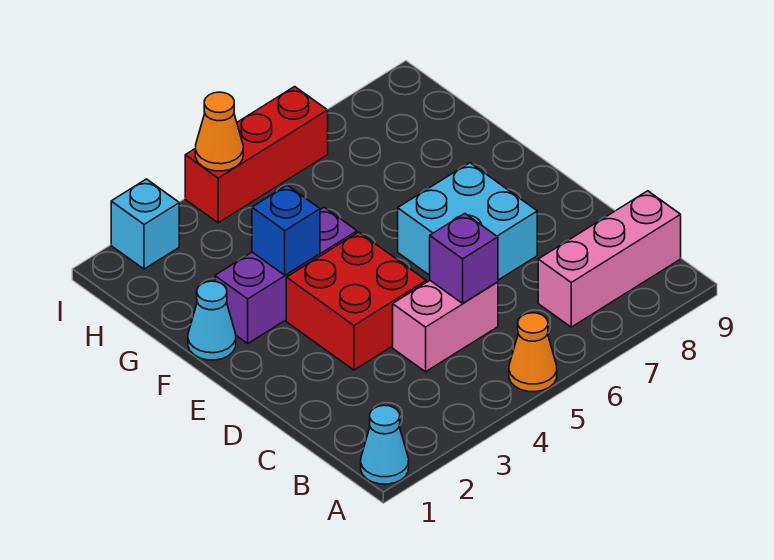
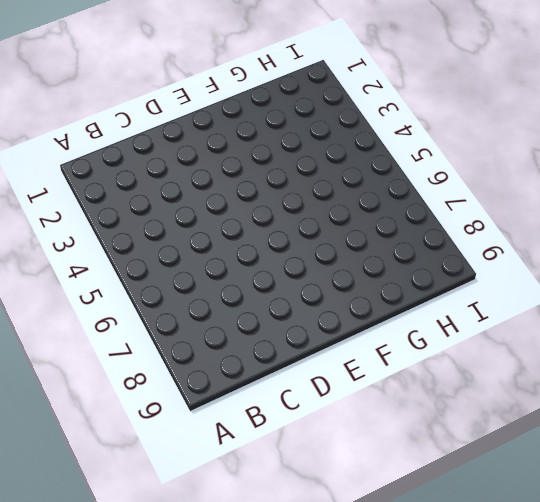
none -> cyan 1x1 cone [361,405,409,484]
none -> orange 1x1 cone [509,313,557,392]
none -> pink 1x3 brick [538,191,681,327]

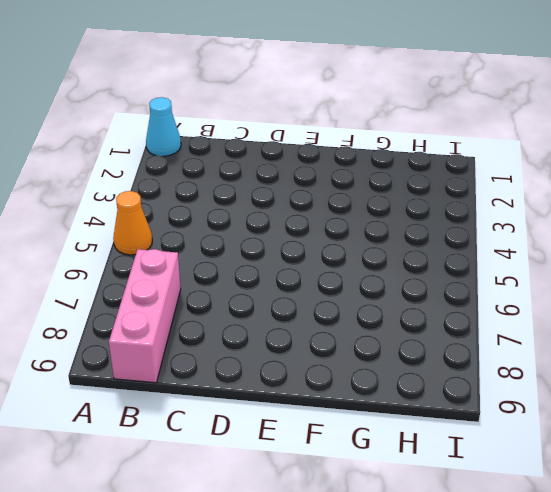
none -> pink 1x2 brick [393,281,498,372]
none -> red 2x2 brick [286,232,426,370]
none -> cyan 2x2 brick [398,163,537,280]

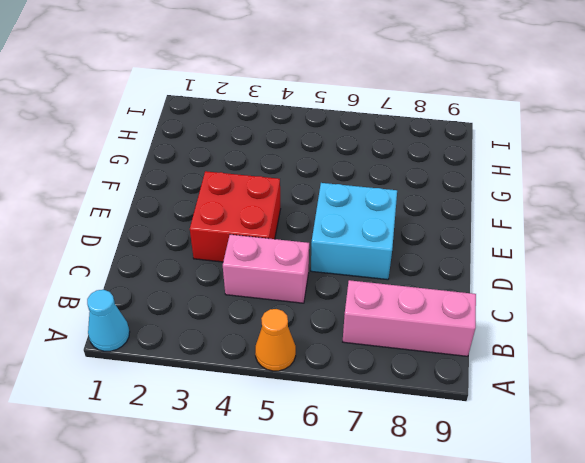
none -> cyan 1x1 cone [188,281,236,360]
none -> purple 1x3 brick [215,207,357,343]
none -> cyan 1x1 brick [111,179,179,269]

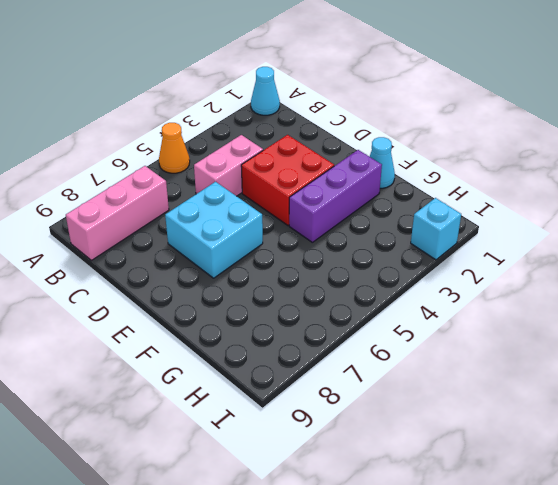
none -> red 1x3 brick [185,87,328,223]
none -> purple 1x1 brick [430,214,498,303]
none -> blue 1x1 brick [252,185,320,275]

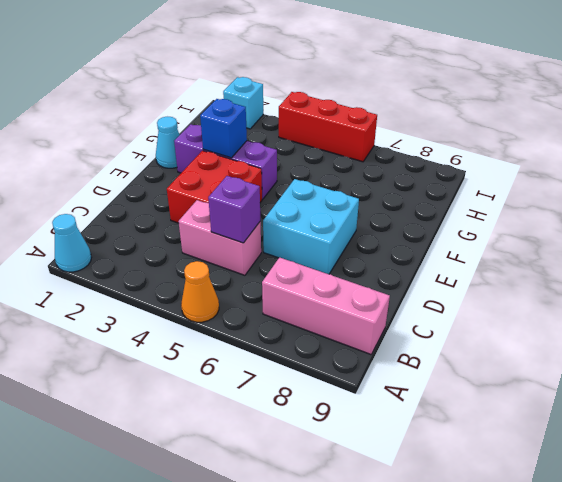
none -> orange 1x1 cone [195,92,243,171]

